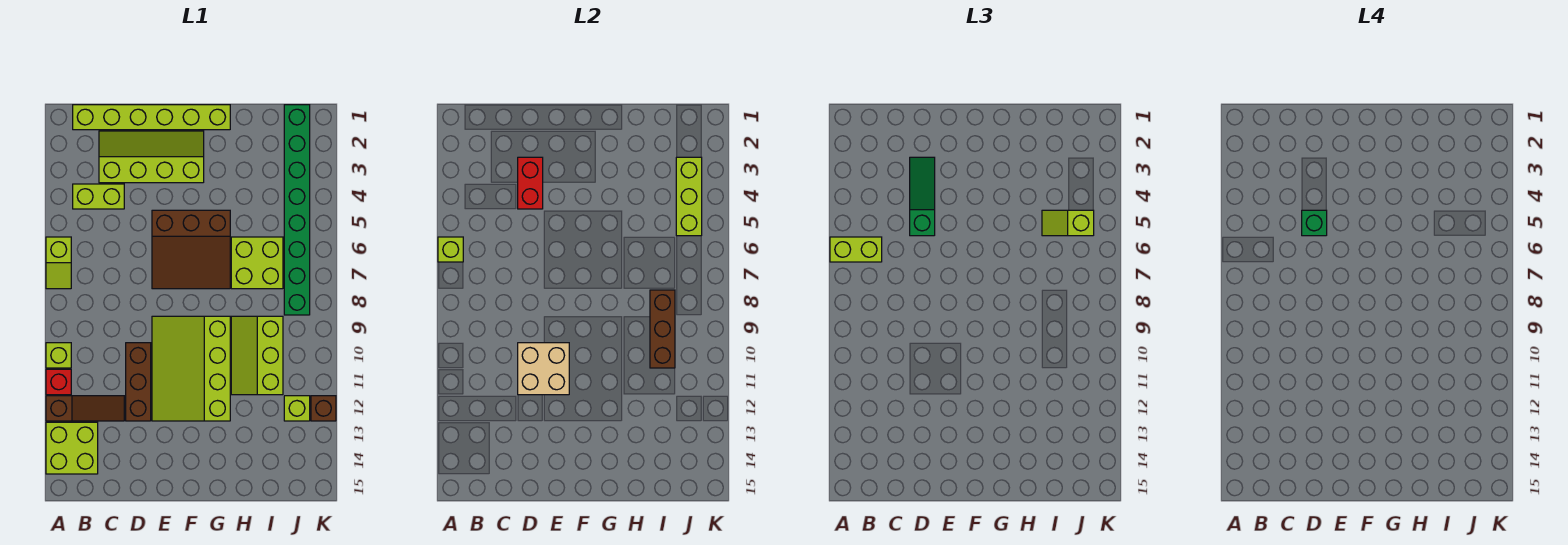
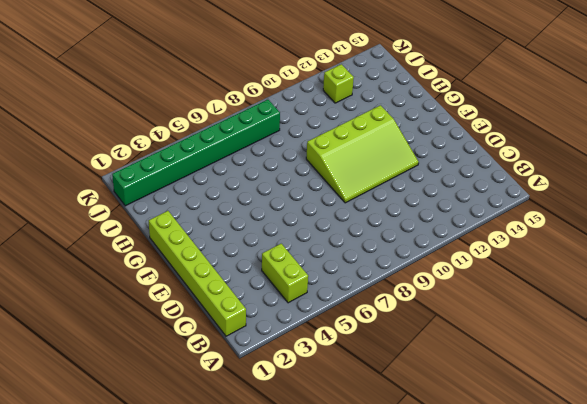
none -> lime 1x2 slope [46,237,71,289]
none -> lime 1x1 brick [46,343,71,368]
none -> red 1x1 brick [46,369,71,395]

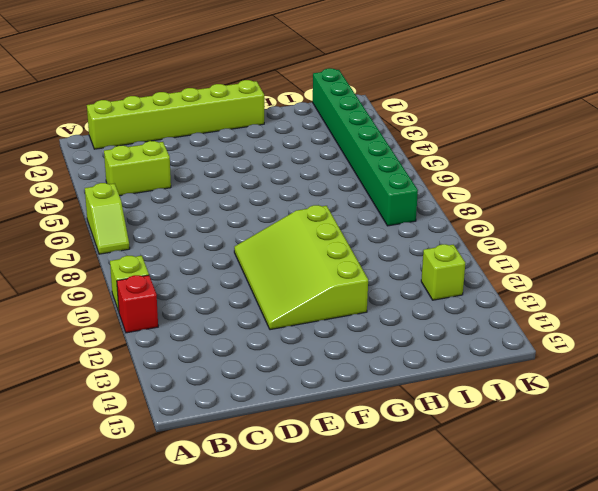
none -> brown 1x3 slope [46,396,124,421]
none -> lime 2x2 brick [46,422,98,474]
none -> lime 2x4 slope [99,131,204,183]

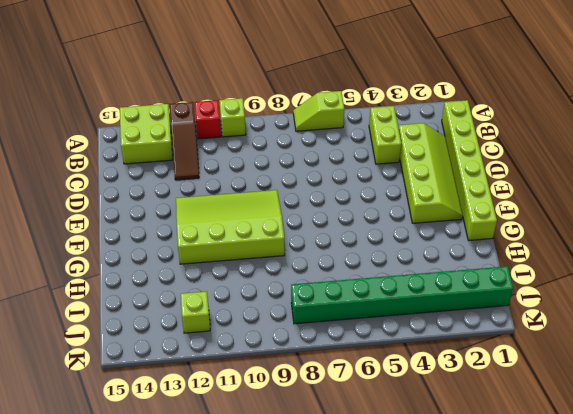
none -> brown 1x3 brick [126,343,151,421]
none -> brown 3x3 slope [152,210,230,289]
none -> lime 2x2 brick [231,237,283,289]

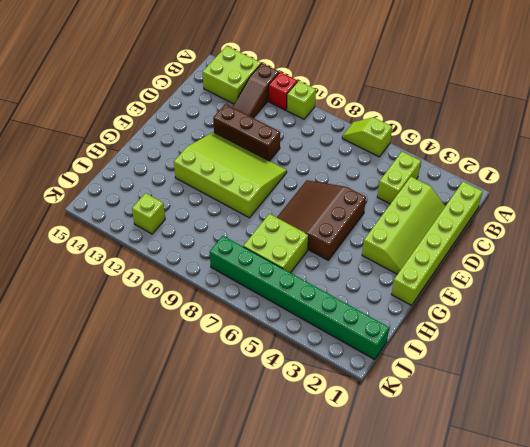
none -> lime 2x3 slope [231,316,283,395]
none -> brown 1x1 brick [311,396,336,421]
none -> lime 1x1 brick [438,237,463,262]

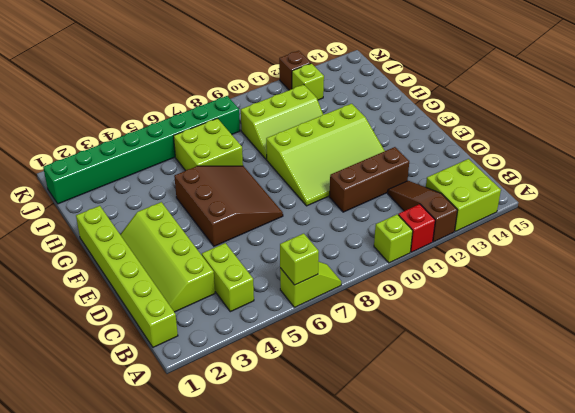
none -> red 1x2 brick [518,157,543,209]
none -> tan 2x2 brick [518,343,569,395]
none -> brown 1x3 brick [650,290,675,368]

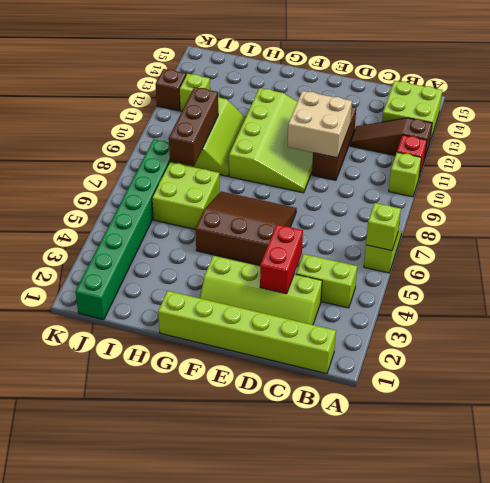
none -> lime 1x3 brick [676,157,702,236]
none -> lime 1x2 brick [830,237,882,262]
none -> green 1x3 slope [910,157,935,236]

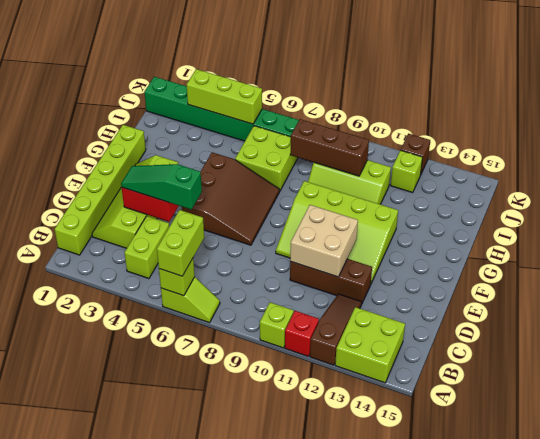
none -> lime 1x2 slope [1042,210,1094,236]
none -> green 1x1 brick [1302,210,1327,236]

